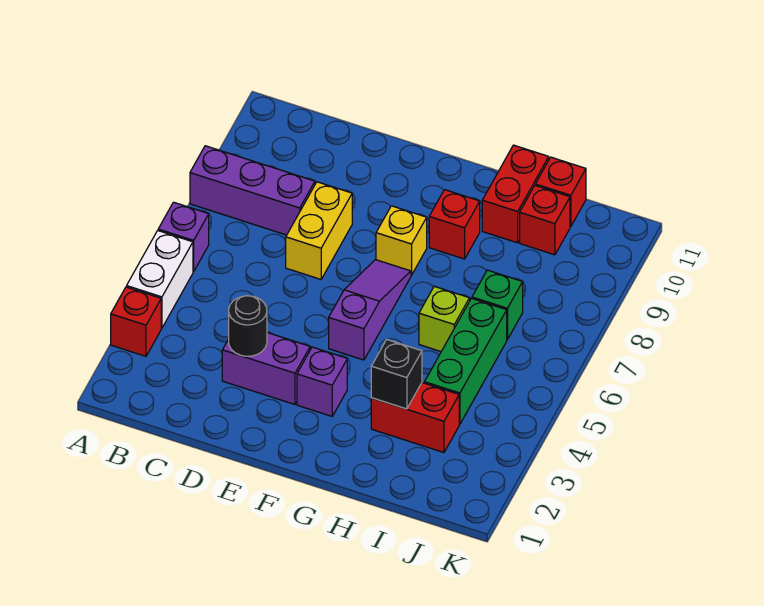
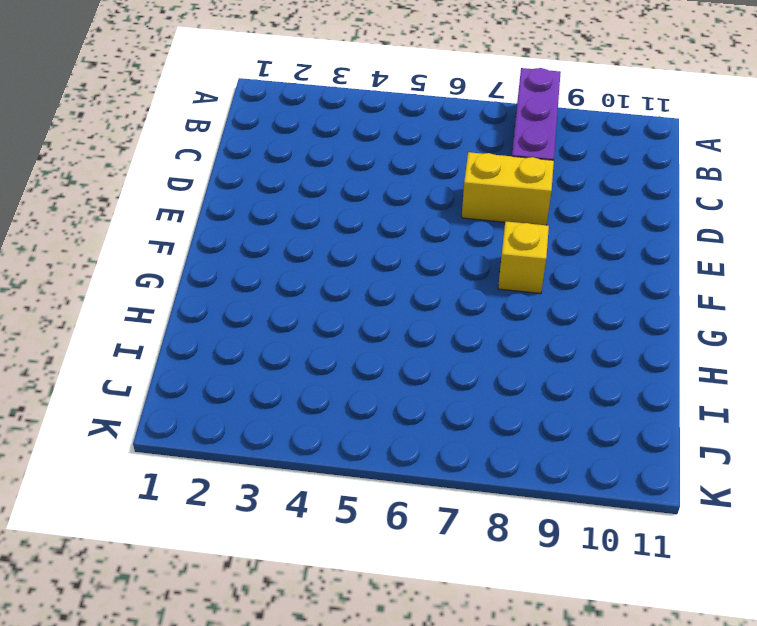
none -> red 1x1 brick [111,287,161,356]
none -> white 1x2 brick [127,231,193,328]
none -> purple 1x1 brick [158,202,209,272]

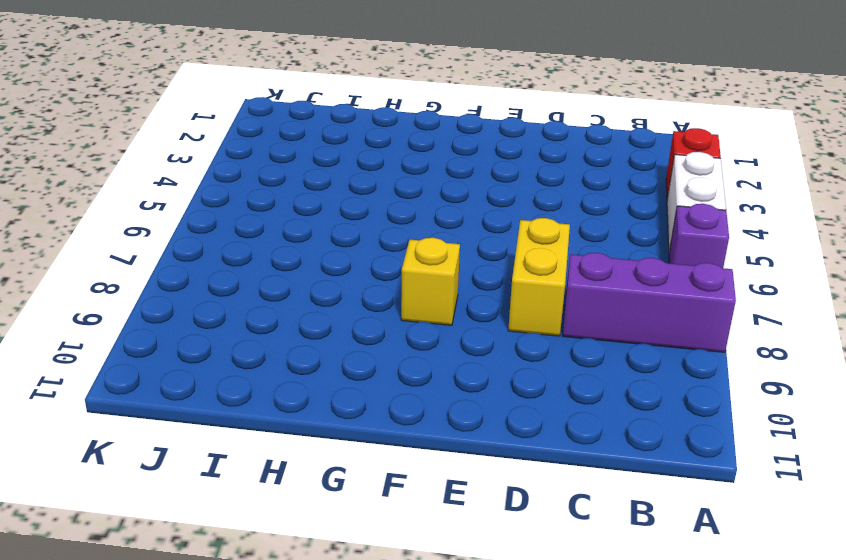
none -> purple 1x2 brick [222,333,310,404]
none -> purple 1x1 brick [297,347,347,416]
none -> purple 1x3 slope [329,260,411,360]

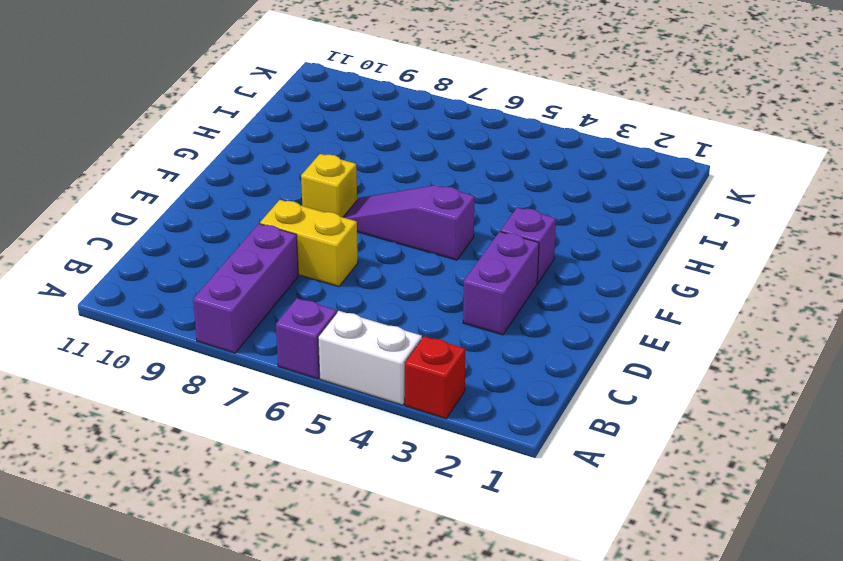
none -> red 1x1 brick [429,190,480,259]
none -> red 1x2 brick [371,383,459,453]
none -> lime 1x1 brick [419,286,470,351]

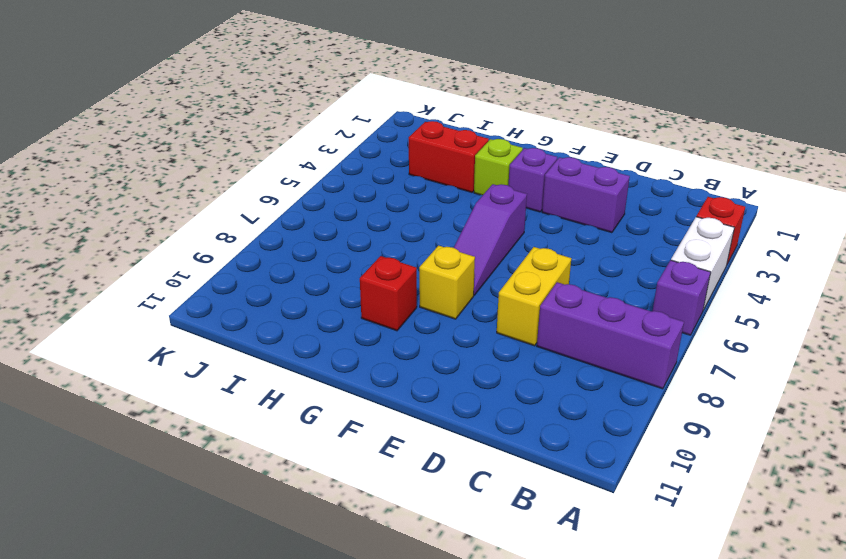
lime 1x1 brick [474,139,523,195] -> lime 1x1 brick moved to [419,286,470,351]
none -> red 1x2 brick [482,145,549,243]
none -> green 1x3 brick [425,298,507,424]
none -> green 1x1 brick [472,270,523,339]

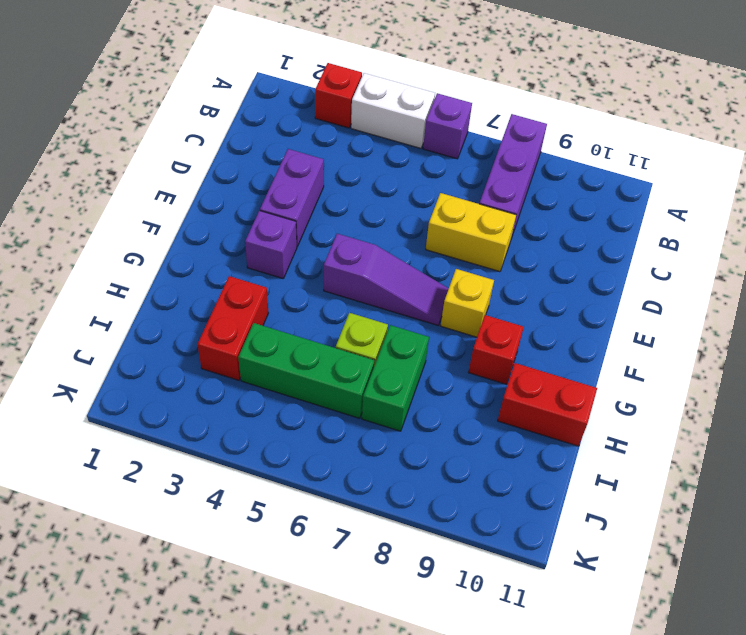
green 1x2 brick [362,325,429,431] -> green 1x1 brick [472,270,523,339]
none -> red 1x1 brick [520,186,570,255]
none -> red 1x1 brick [535,157,586,227]
none -> black 1x1 round brick [229,296,267,356]

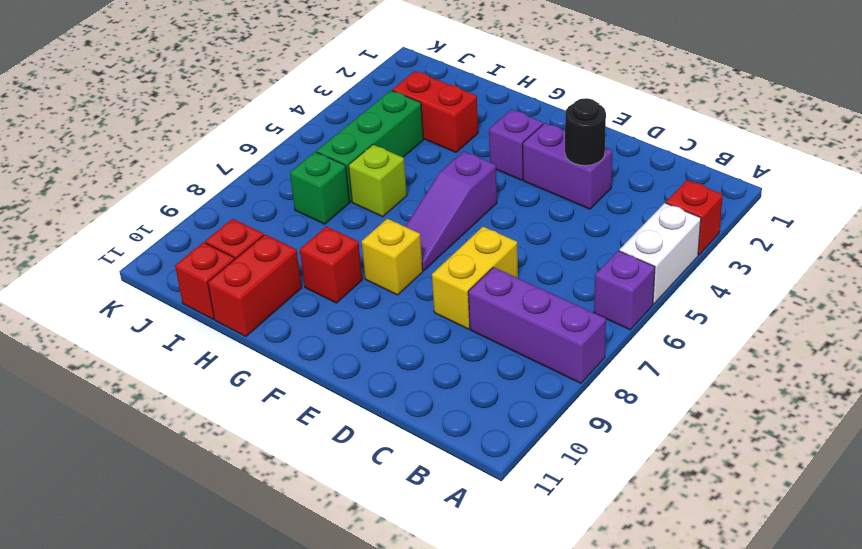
none -> black 1x1 brick [371,339,422,409]

